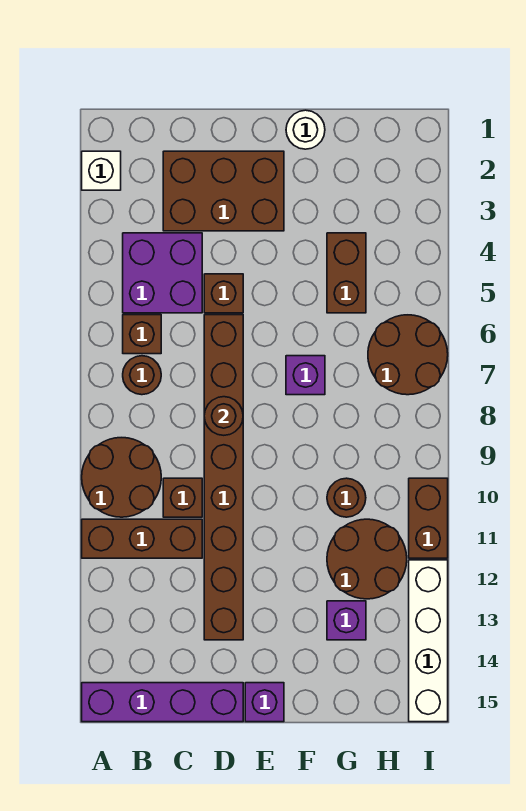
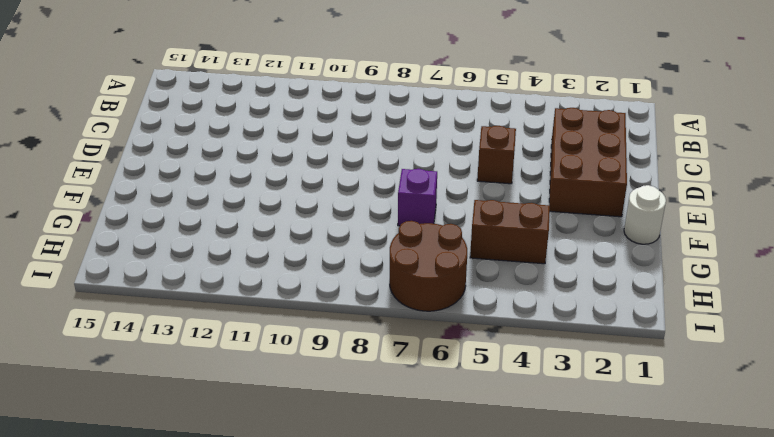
none -> white 1x1 brick [82,151,121,190]
none -> brown 2x2 round brick [82,438,161,517]
none -> brown 1x3 brick [82,519,202,558]

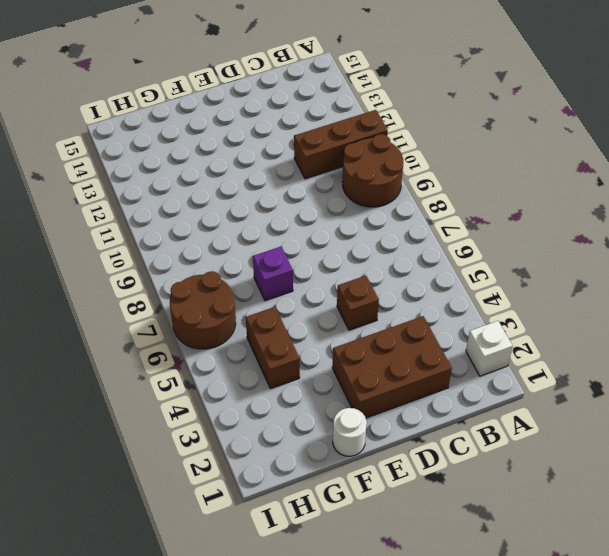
none -> purple 1x4 brick [82,683,243,722]
none -> purple 2x2 brick [123,233,202,313]
none -> brown 1x1 brick [123,315,161,354]

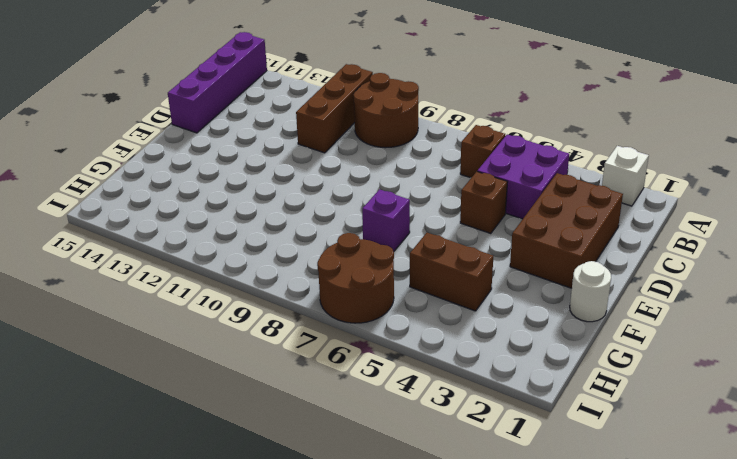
none -> brown 1x1 round brick [123,356,161,395]
none -> brown 1x1 brick [163,478,202,517]
none -> brown 1x8 brick [204,315,243,640]

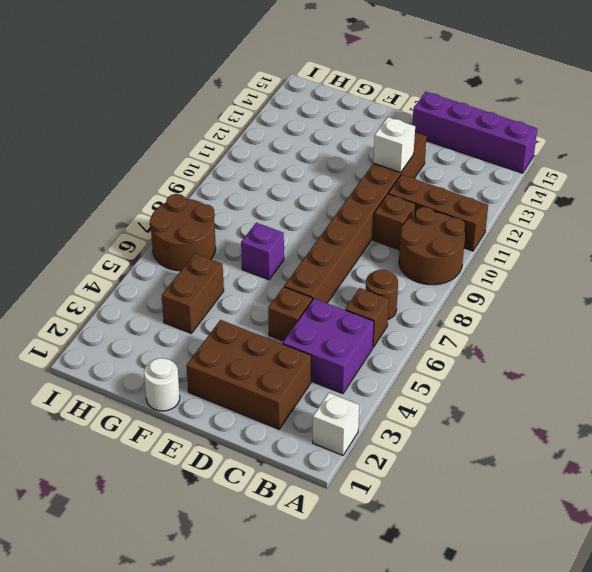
white 1x1 brick [373,117,415,172] -> none
none -> purple 1x1 brick [245,683,284,722]
none -> brown 1x1 round brick [327,478,366,517]
none -> brown 2x2 round brick [327,519,407,599]

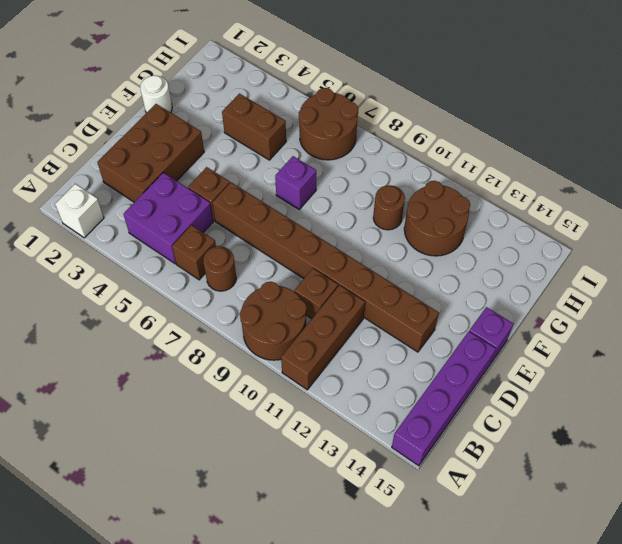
none -> purple 1x1 brick [327,601,366,640]
none -> brown 1x2 brick [409,478,448,558]
none -> white 1x4 brick [409,560,448,722]

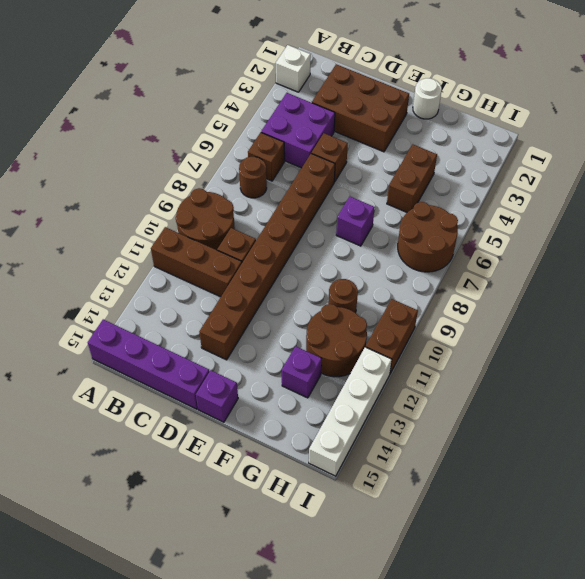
none -> brown 1x1 round brick [204,397,243,435]

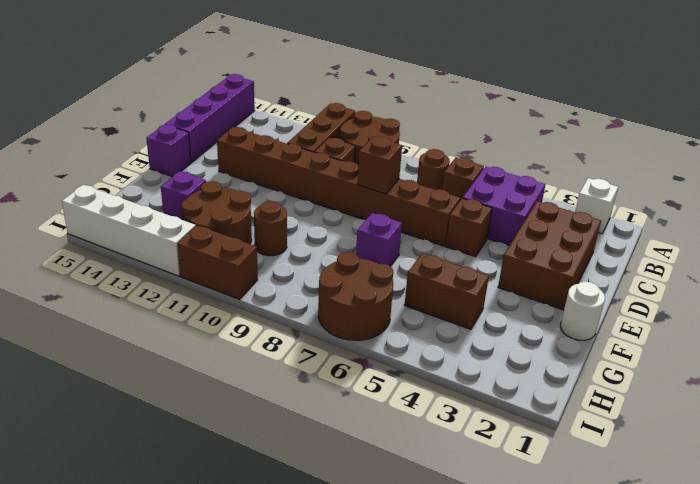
brown 1x1 brick [357,137,402,194] -> brown 1x1 round brick [204,397,243,435]

